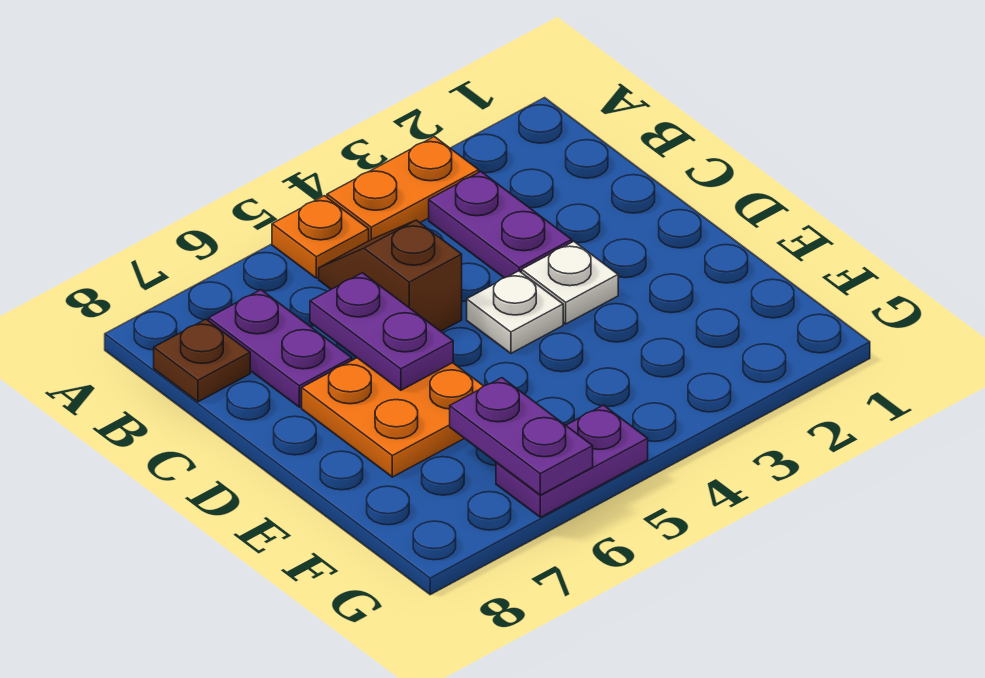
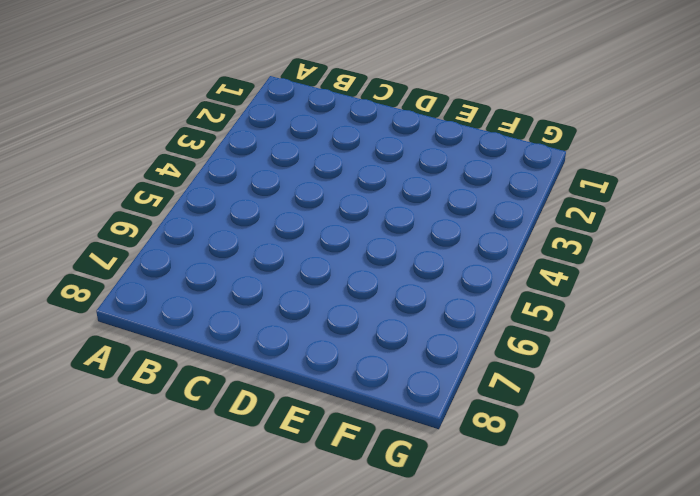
none -> orange 1x2 plate [327,137,479,241]
none -> orange 1x1 plate [272,196,369,278]
none -> purple 1x2 plate [429,172,572,278]

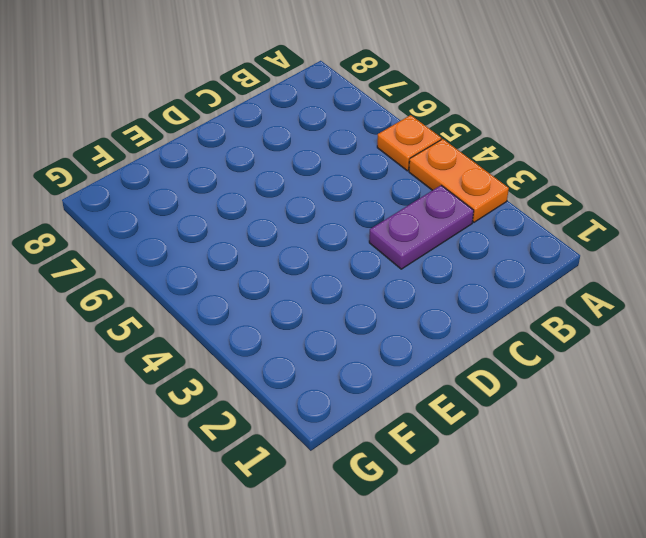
none -> brown 1x2 slope [319,220,462,331]
none -> purple 1x2 plate [209,290,352,407]
none -> brown 1x1 plate [154,319,250,402]

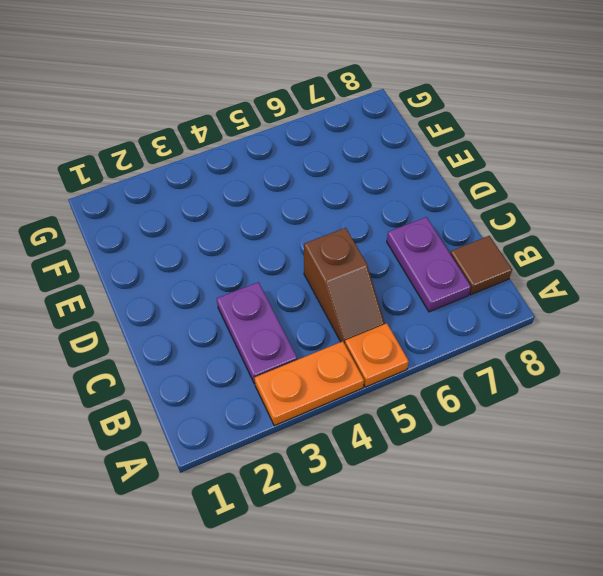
brown 1x1 tile [450,236,512,295] -> brown 1x1 plate [154,319,250,402]
none -> white 1x1 plate [522,241,618,324]
none -> white 1x1 plate [467,271,563,353]
none -> orange 2x2 plate [302,358,483,477]

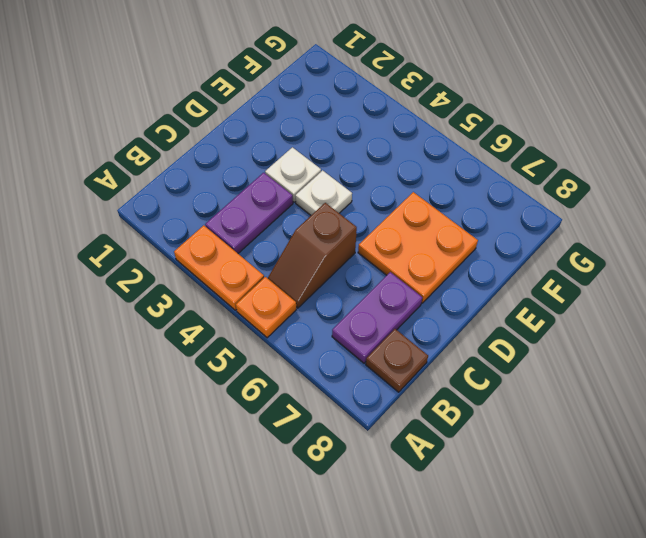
none -> purple 1x2 plate [496,405,648,517]
none -> purple 1x2 plate [310,273,453,390]
none -> purple 1x2 plate [450,378,593,495]

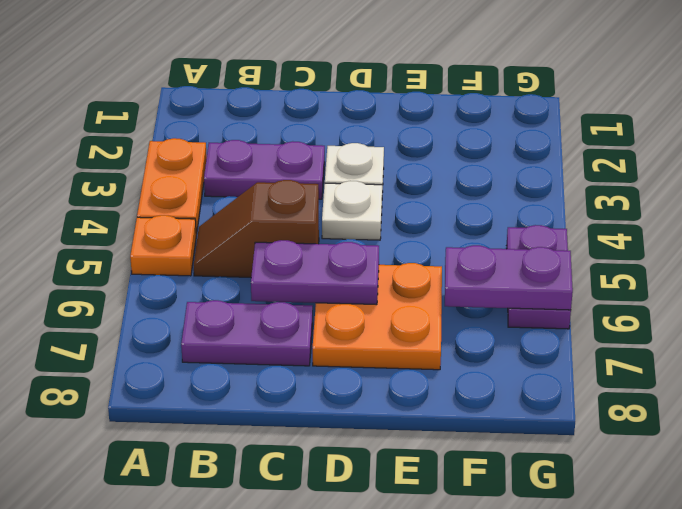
none -> brown 1x1 plate [154,319,250,402]

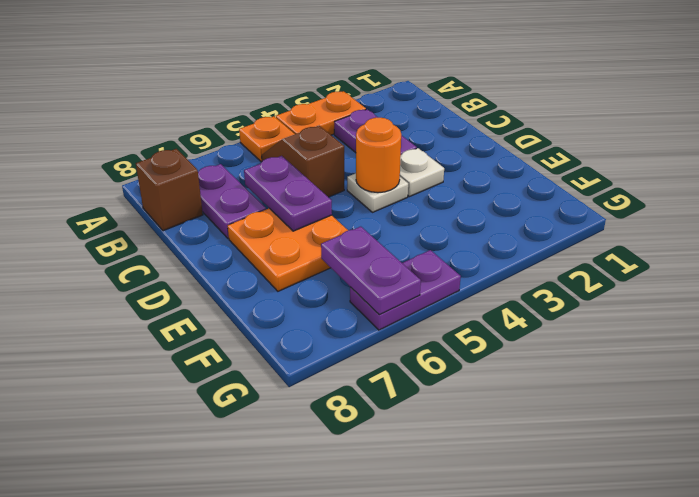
brown 1x1 brick [136,149,203,231] -> brown 1x1 plate [154,319,250,402]
orange 1x1 round brick [356,118,401,193] -> none

